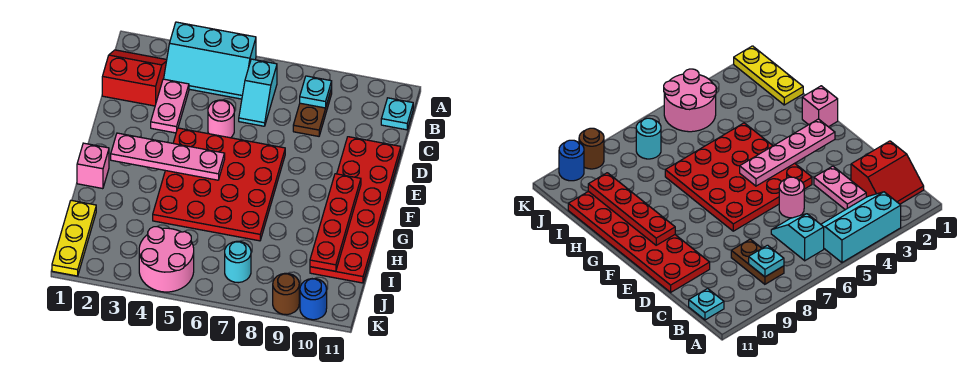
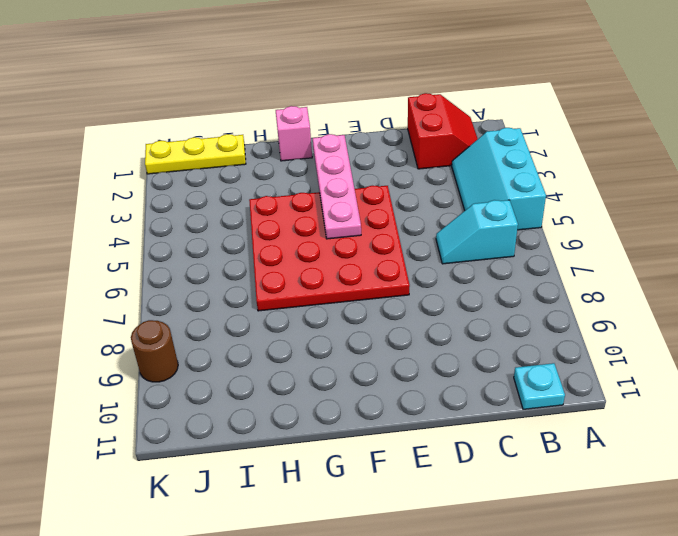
none -> brown 1x2 plate [293,88,332,136]
none -> pink 1x2 plate [151,79,189,133]
none -> pink 1x1 round brick [208,100,234,138]

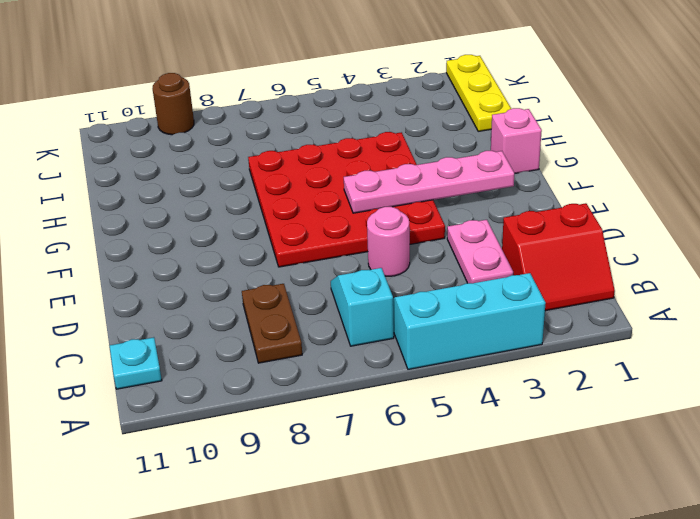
none -> red 2x6 plate [310,137,401,283]
none -> pink 2x2 round brick [139,227,194,292]
none -> cyan 1x1 round brick [225,241,251,283]

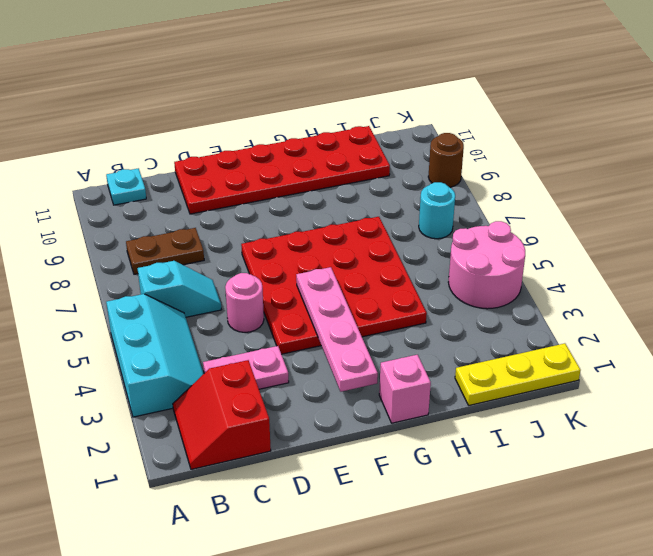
none -> blue 1x1 round brick [300,279,327,320]
none -> cyan 1x1 plate [300,76,332,108]
none -> red 1x4 plate [310,174,361,271]

